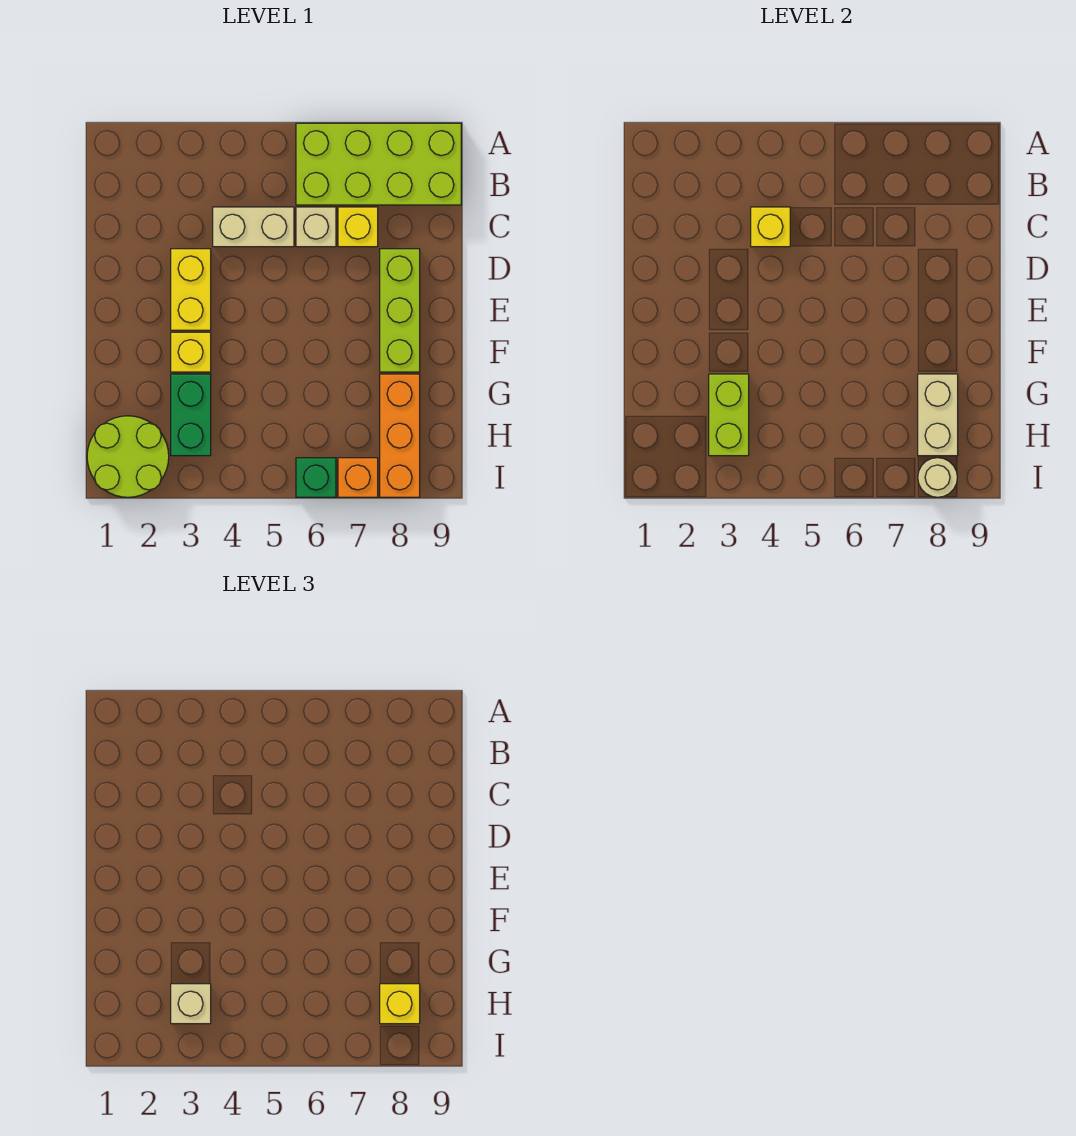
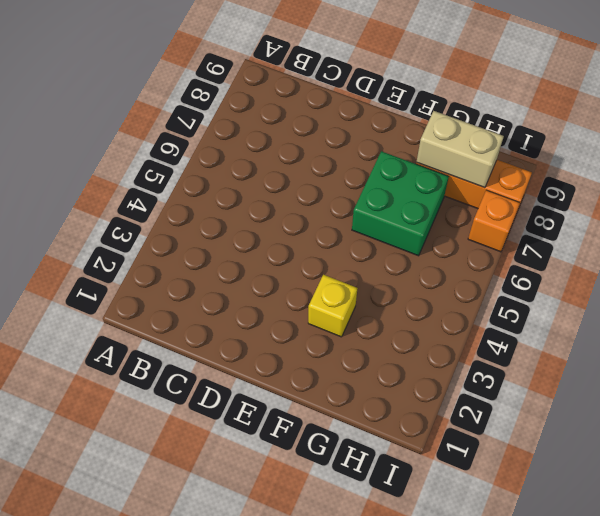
green 2x2 brick [352,151,449,256] -> none
none -> lime 2x4 brick [296,123,461,205]
none -> tan 1x2 brick [213,207,294,247]
none -> tan 1x1 brick [296,207,336,247]

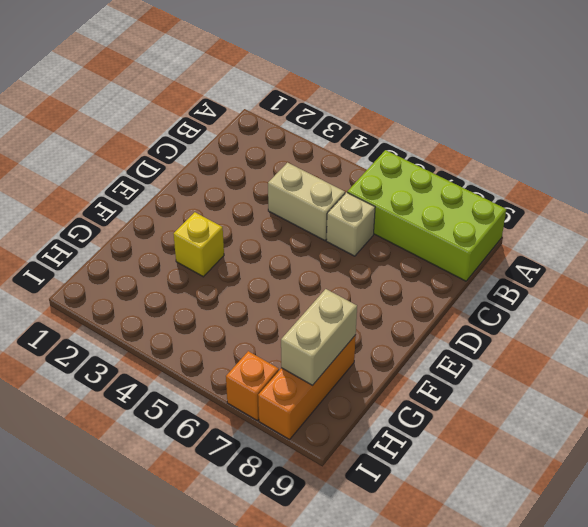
none -> yellow 1x1 brick [338,207,378,247]
none -> yellow 1x2 brick [171,249,211,330]
none -> lime 1x3 brick [380,249,420,372]

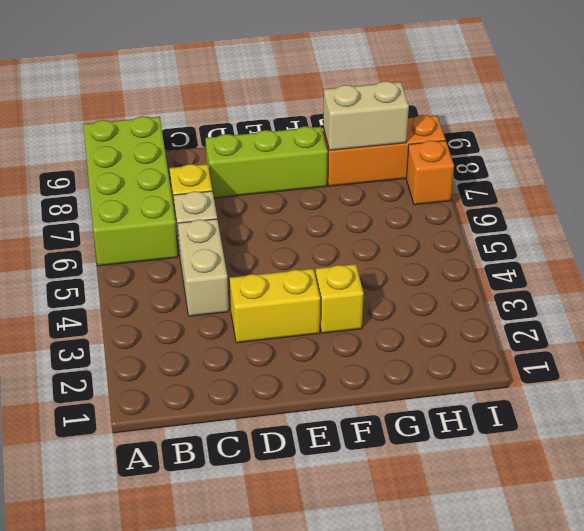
none -> green 1x2 brick [171,374,211,456]
none -> lime 2x2 round brick [87,416,169,497]
none -> green 1x1 brick [296,458,336,497]

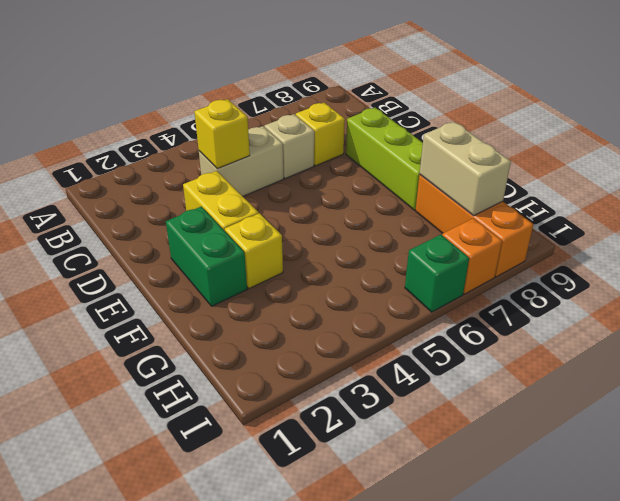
green 1x2 brick [166,206,247,306] -> green 1x2 brick moved to [171,374,211,456]
none -> lime 2x4 brick [296,123,461,205]
none -> lime 2x2 round brick [87,416,169,497]
none -> lime 1x2 brick [709,374,749,456]

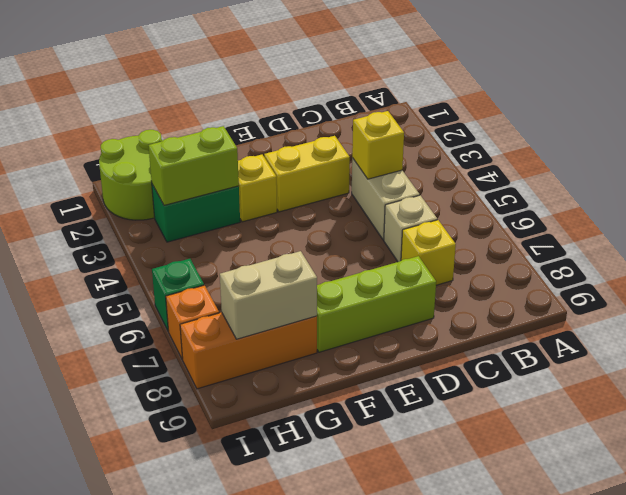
none -> lime 2x4 brick [296,123,461,205]
none -> tan 1x1 round brick [918,458,957,497]
none -> tan 1x1 brick [171,984,211,1024]

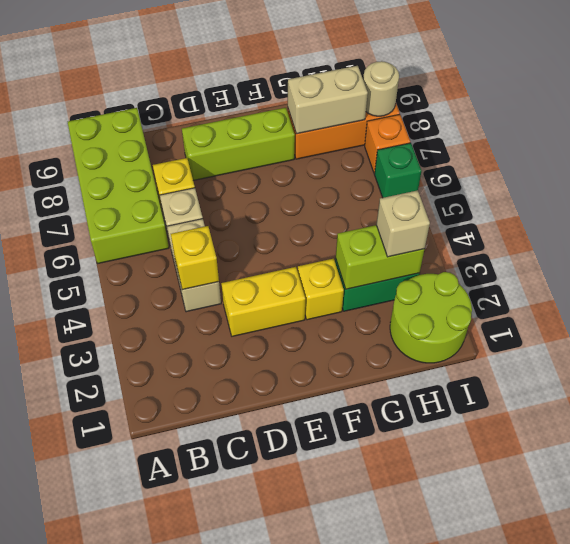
none -> yellow 1x1 brick [380,984,420,1024]

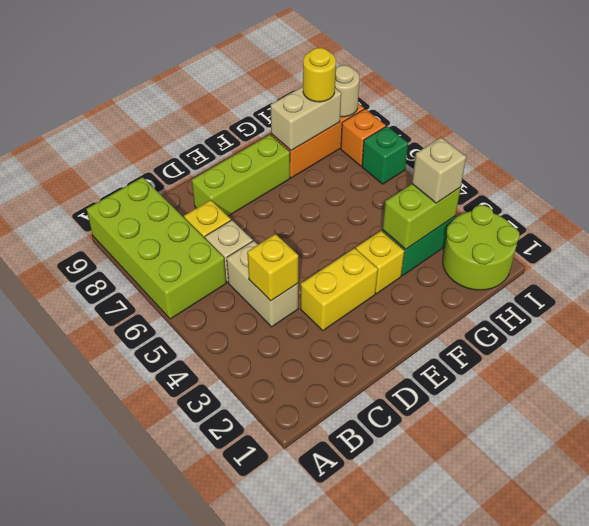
yellow 1x1 round brick [303,48,336,102] -> yellow 1x1 brick [380,984,420,1024]

